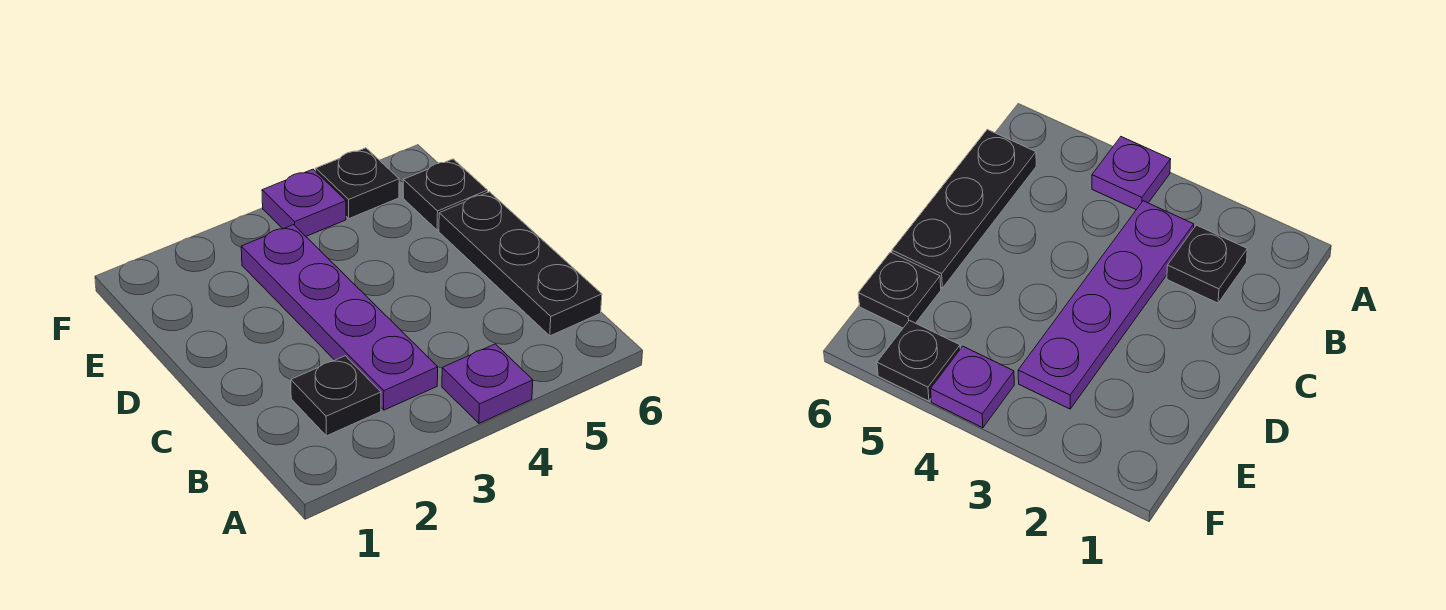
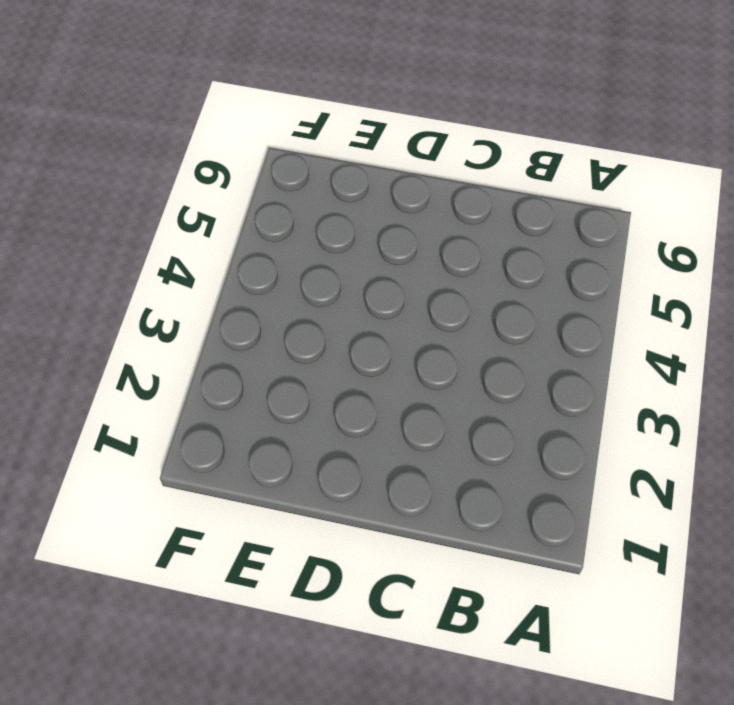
none -> purple 1x1 plate [442,344,533,423]
none -> black 1x1 plate [291,356,381,436]

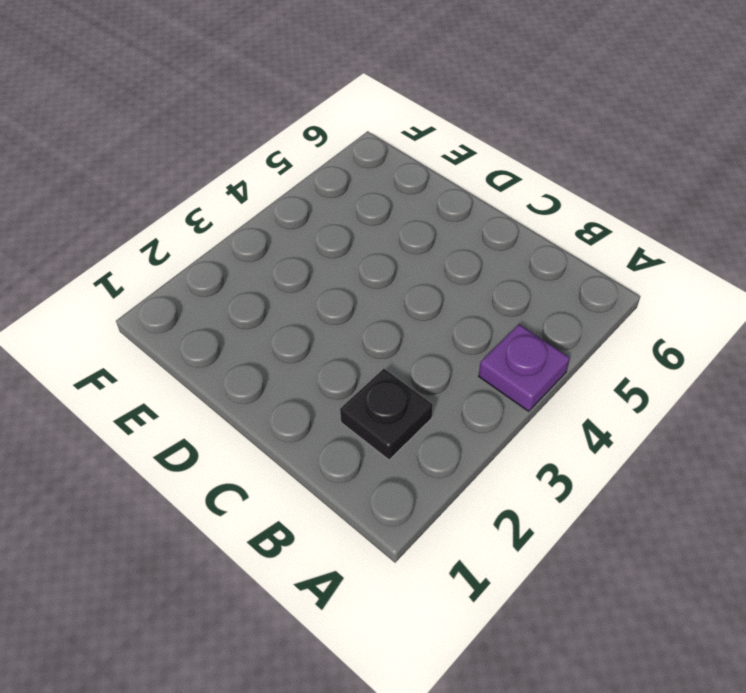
none -> purple 1x4 plate [241,225,438,410]
none -> black 1x3 plate [439,192,602,336]

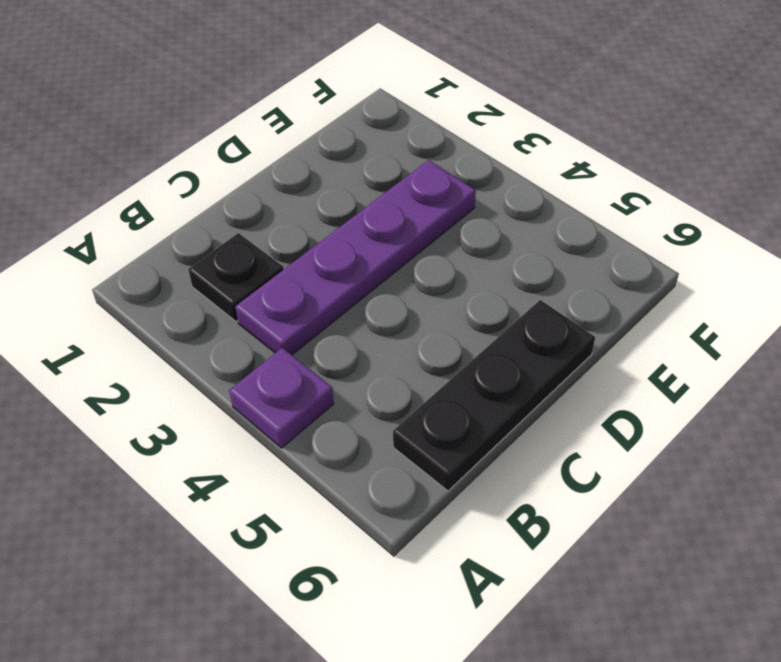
none -> black 1x1 plate [403,159,488,230]
none -> purple 1x1 plate [262,169,346,236]

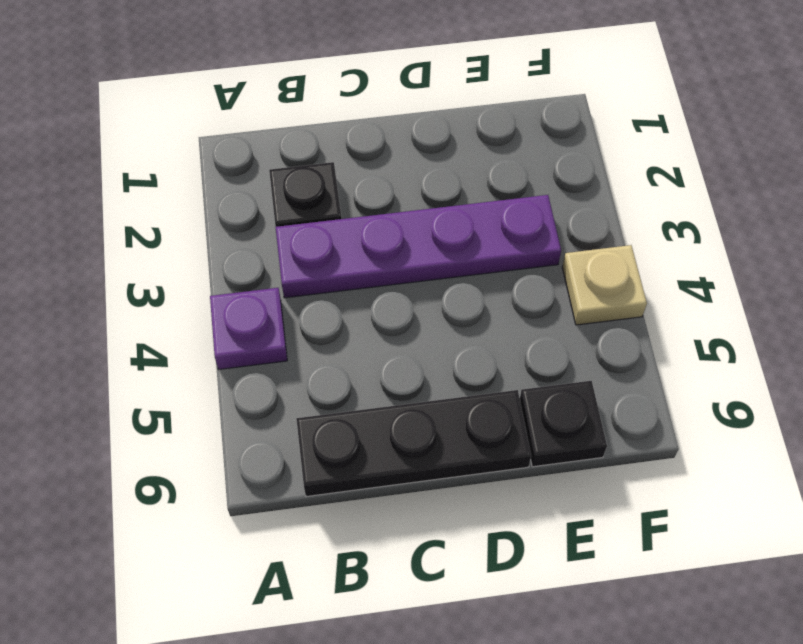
tan 1x1 plate [562,245,647,325] -> purple 1x1 plate [262,169,346,236]
none -> black 1x1 plate [316,148,399,219]

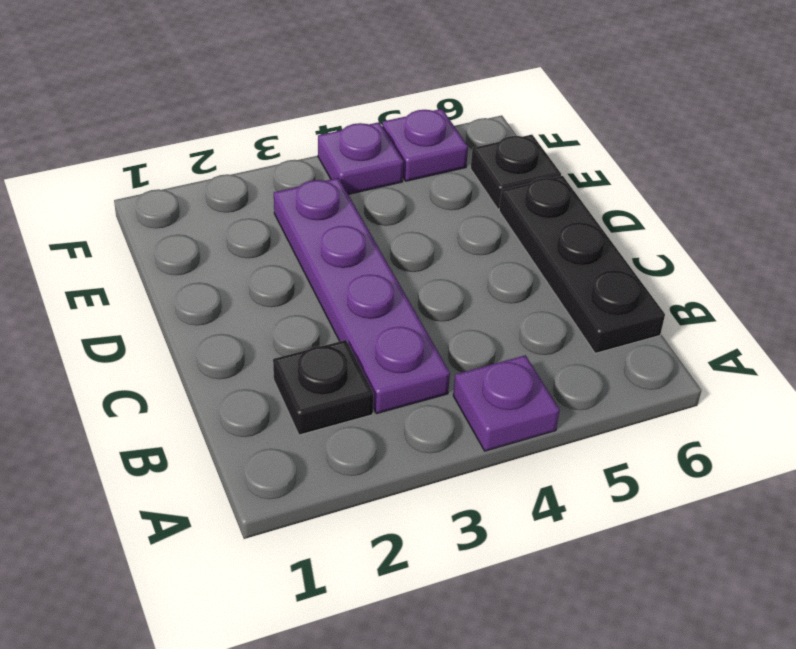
purple 1x1 plate [382,109,468,181] -> black 1x1 plate [316,148,399,219]

